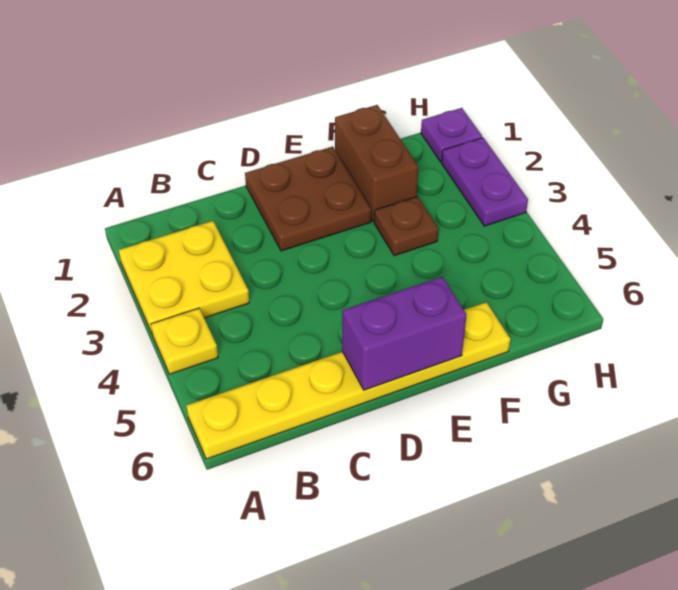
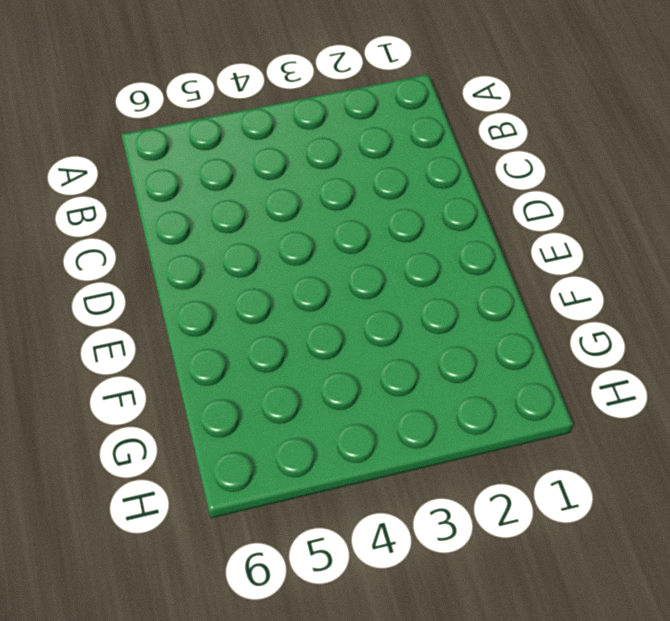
none -> yellow 2x2 plate [119,221,249,335]
none -> yellow 1x1 plate [151,308,218,374]

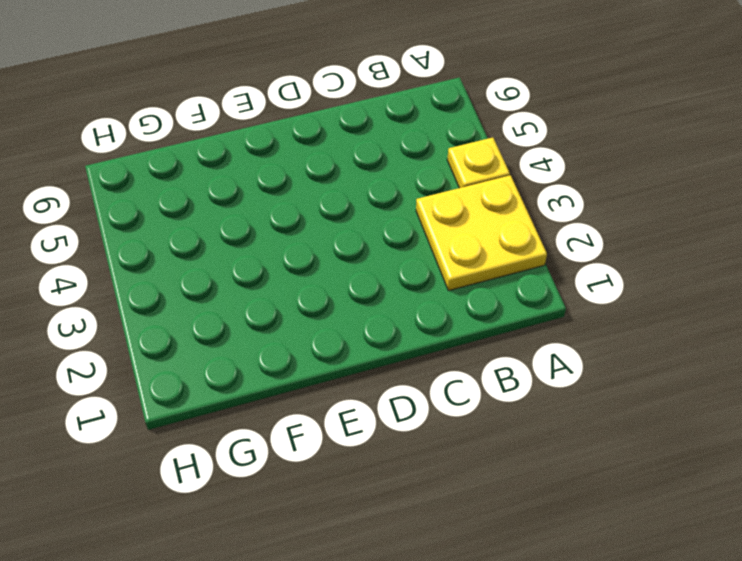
none -> yellow 1x6 plate [186,302,510,459]
none -> brown 2x2 plate [245,147,371,251]

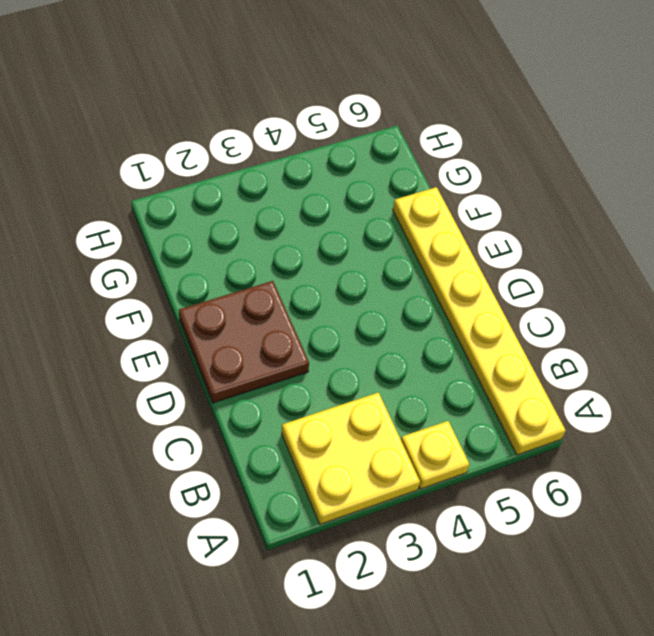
none -> brown 1x2 brick [335,105,418,222]
none -> brown 1x1 plate [374,197,439,256]

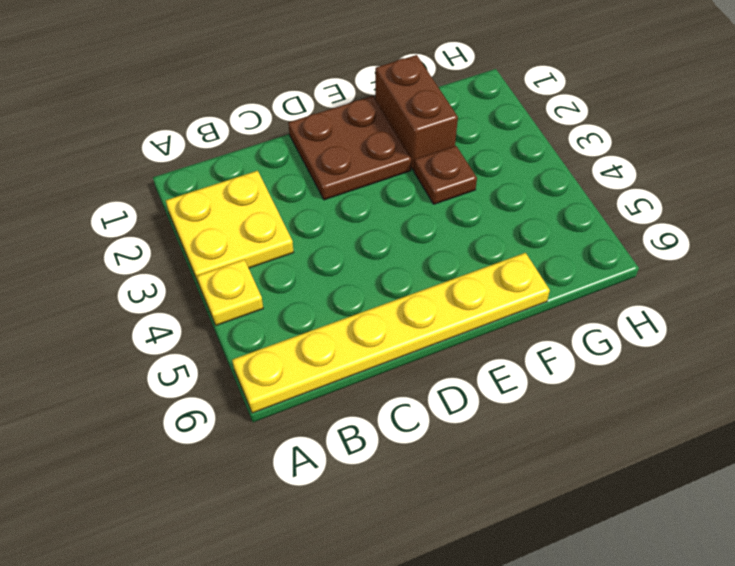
none -> purple 1x1 plate [421,108,482,162]
none -> purple 1x2 plate [442,138,528,226]

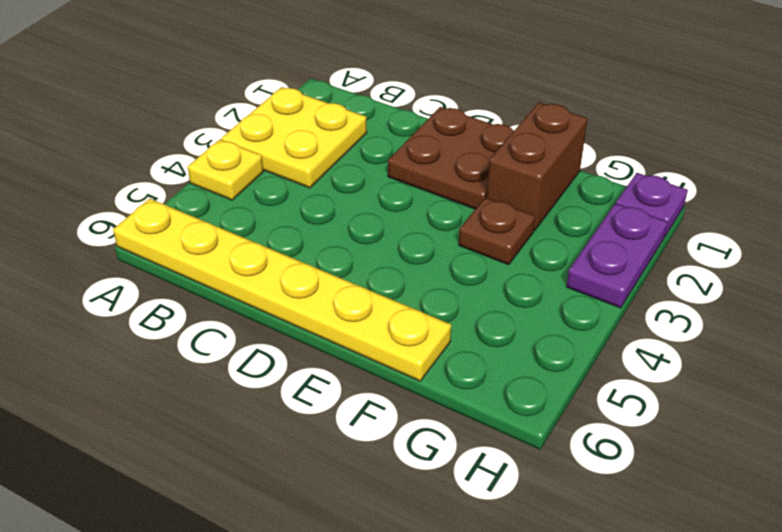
none -> purple 1x2 brick [342,277,467,390]

